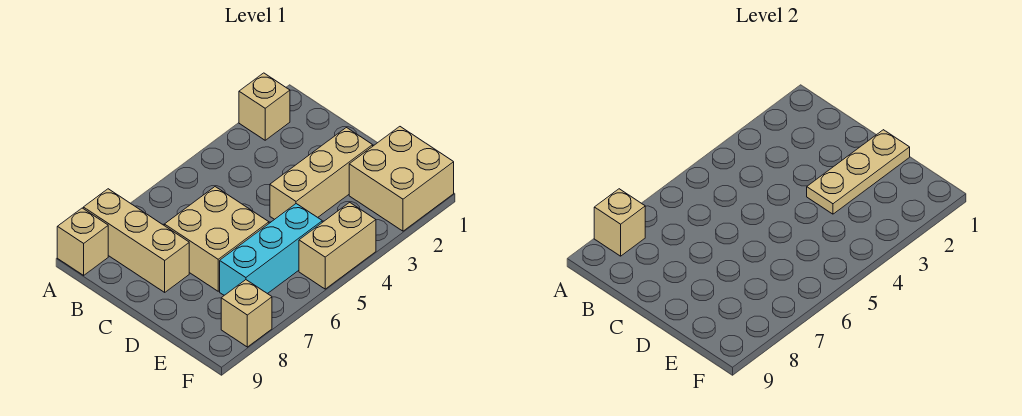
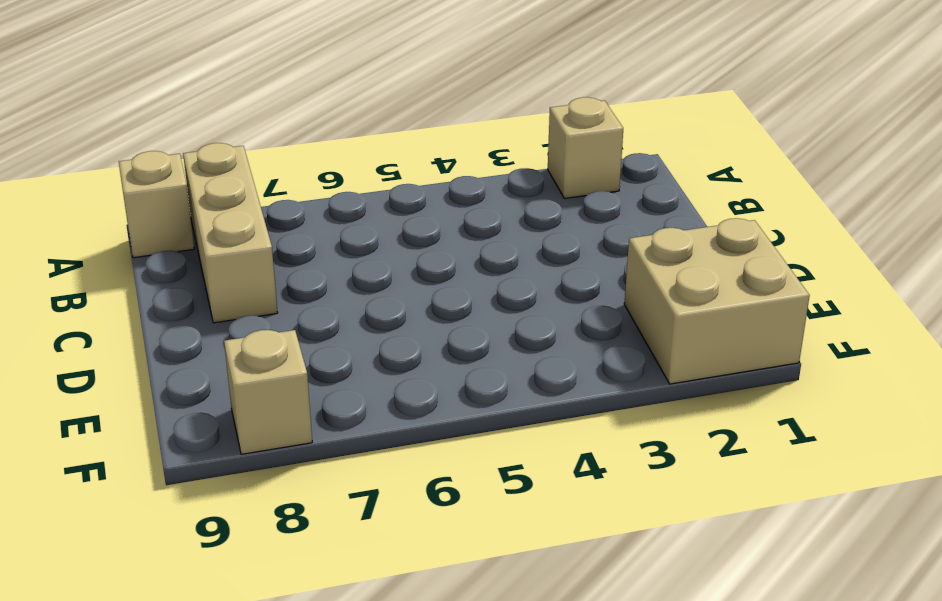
none -> tan 2x2 brick [164,187,269,291]
none -> tan 1x3 brick [270,128,373,219]

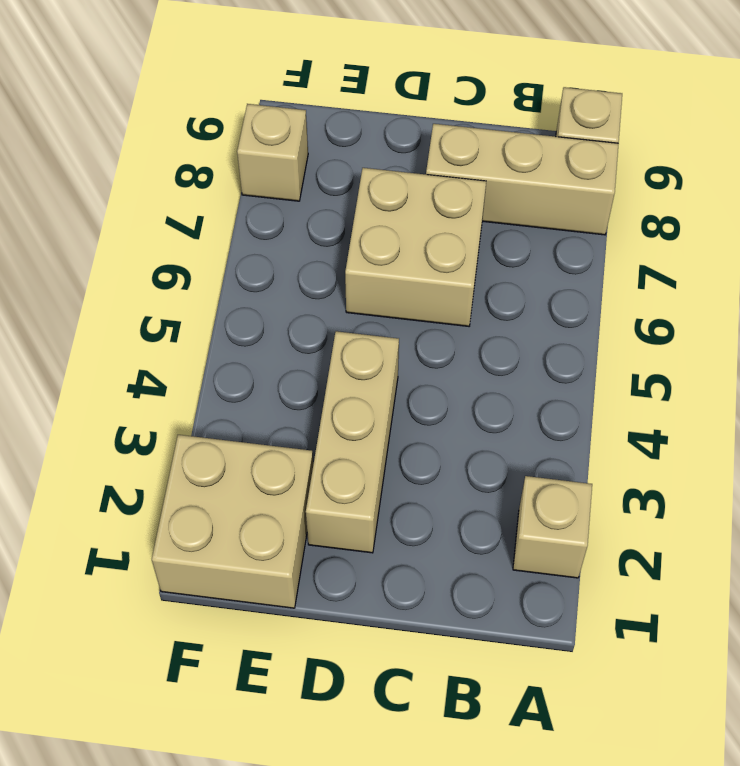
none -> cyan 1x3 brick [220,204,322,295]
none -> tan 1x2 brick [299,202,376,289]

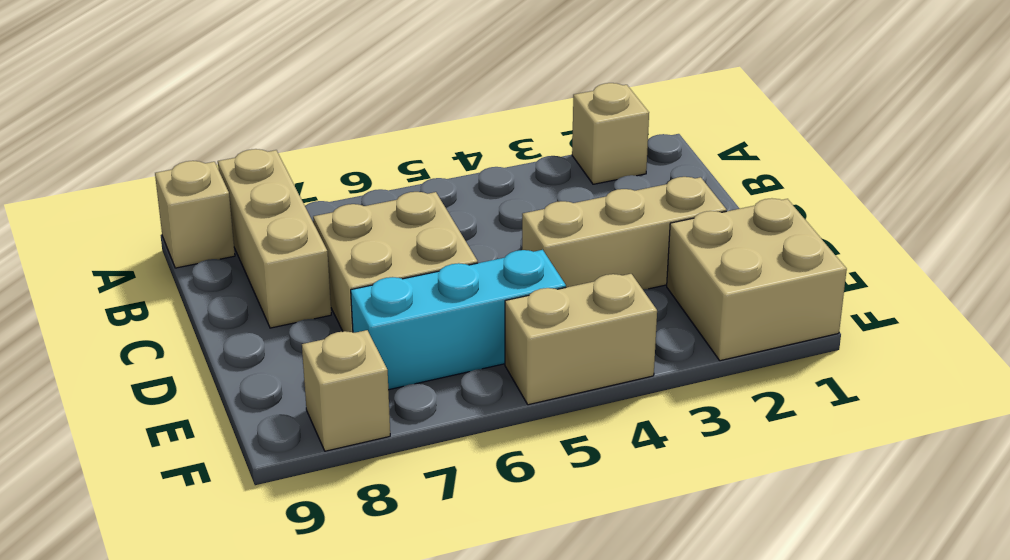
none -> tan 1x1 brick [594,189,645,256]
none -> tan 1x3 plate [807,130,910,214]

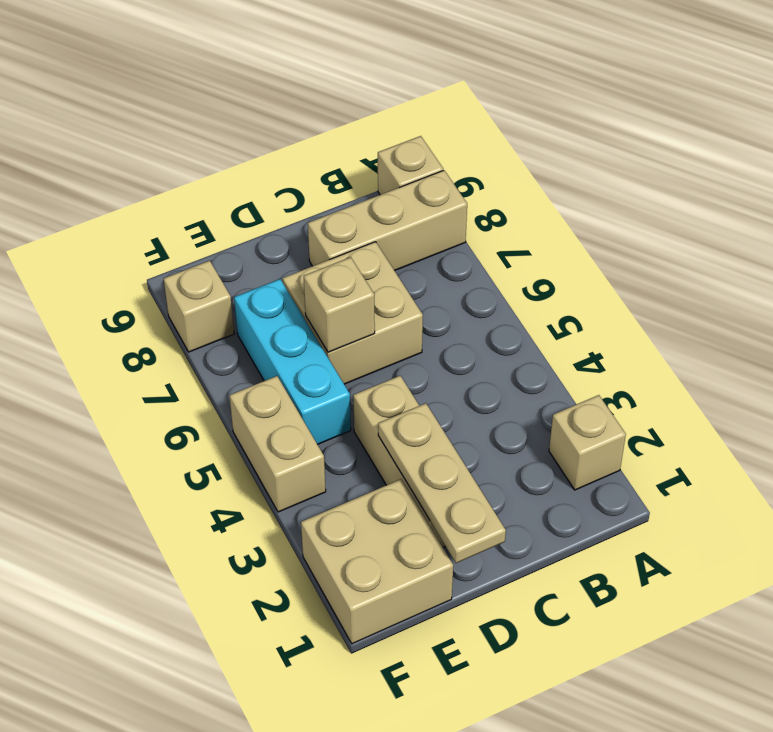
tan 1x1 brick [304,257,375,352] -> tan 1x1 brick moved to [594,189,645,256]

